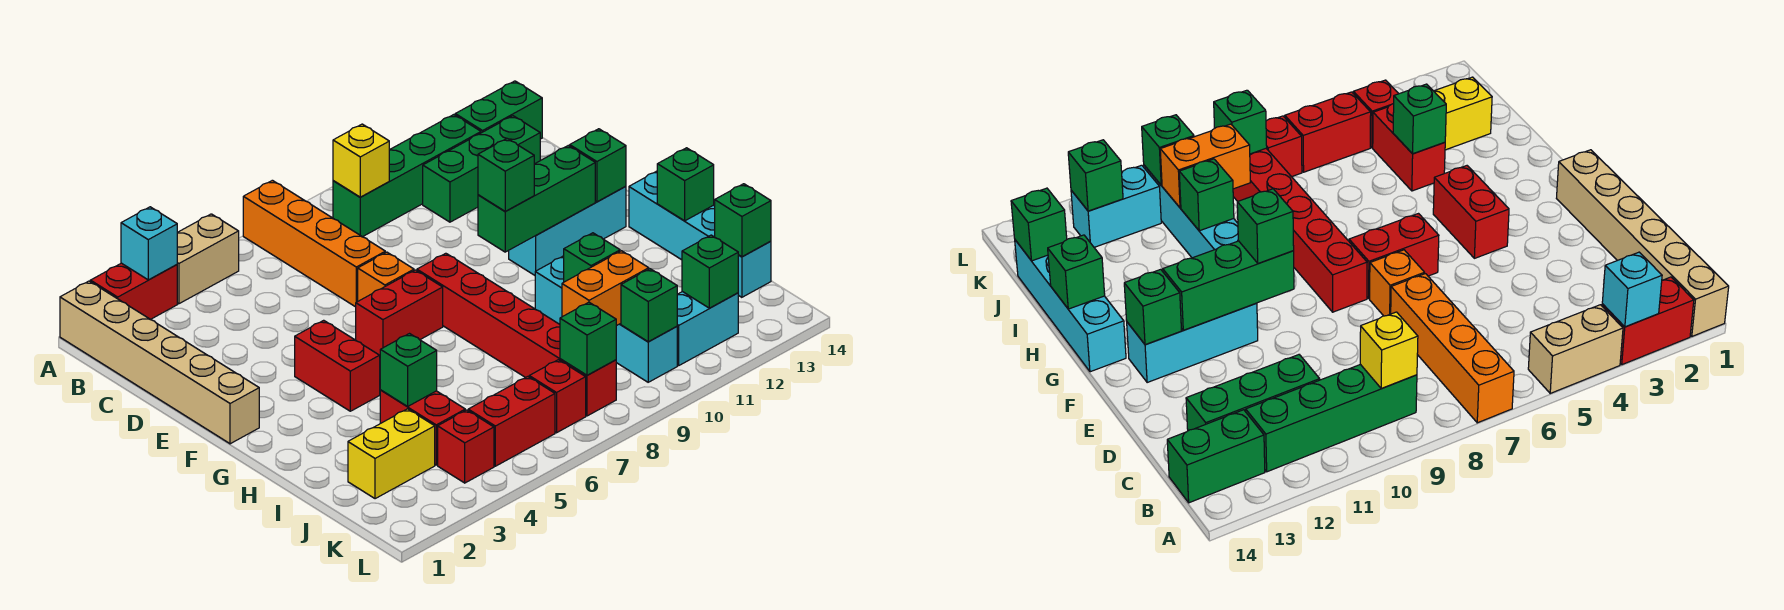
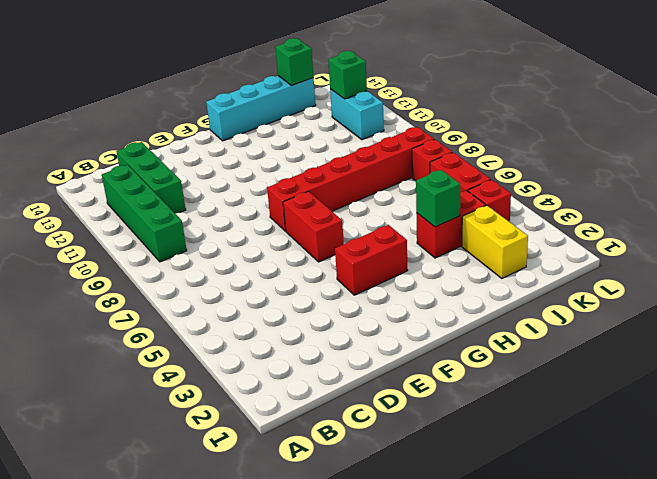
none -> tan 1x6 brick [60,281,259,444]
none -> red 1x2 brick [90,263,177,319]
none -> tan 1x2 brick [177,214,239,304]
none -> orange 1x4 brick [243,180,385,307]

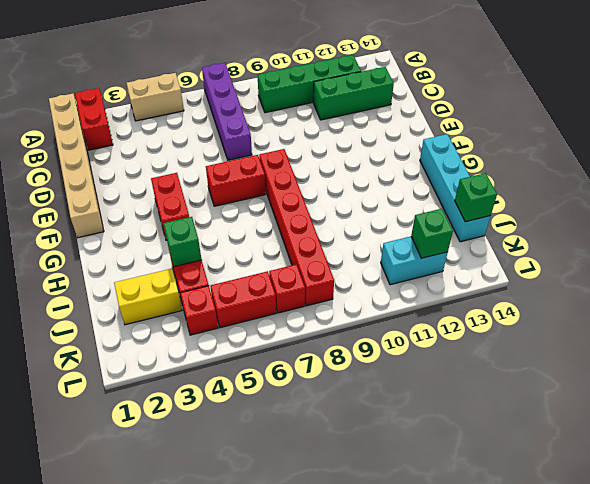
red 1x2 brick [75,88,113,150] -> red 1x2 brick turned to [90,263,177,319]
purple 1x4 brick [202,63,252,160] -> orange 1x4 brick [243,180,385,307]
none -> green 1x2 brick [455,81,542,139]
none -> orange 1x1 brick [358,252,414,301]
none -> cyan 1x3 brick [509,186,626,275]
none -> cyan 1x4 brick [535,256,677,382]

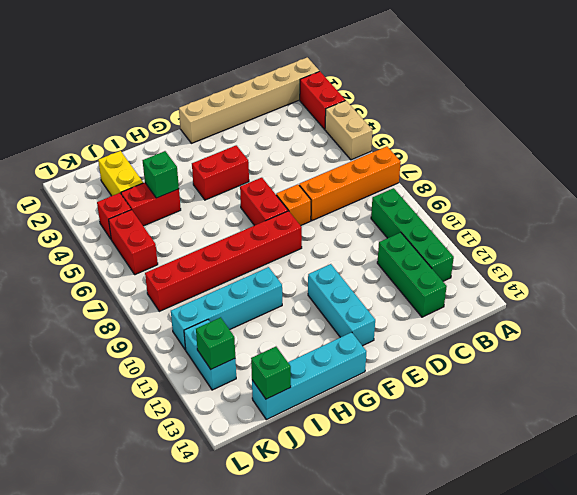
none -> green 1x2 brick [455,81,542,139]
none -> red 1x1 brick [529,360,586,433]
none -> cyan 1x1 brick [121,207,178,280]
none -> yellow 1x1 brick [333,124,389,197]

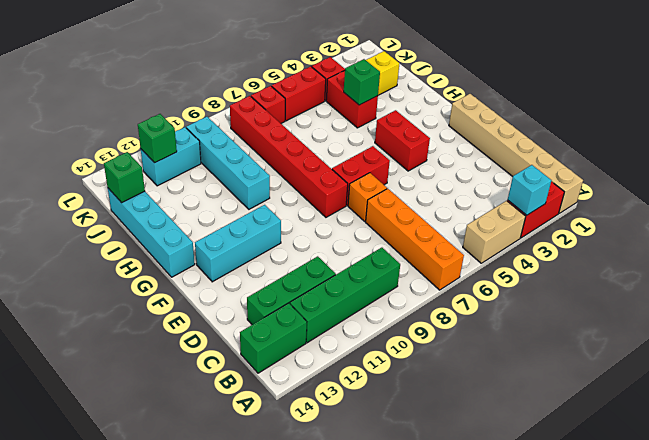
none -> yellow 1x1 brick [333,124,389,197]
none -> green 1x3 brick [478,146,595,252]
none -> green 1x1 brick [570,129,626,202]
none -> green 1x1 brick [657,148,714,221]

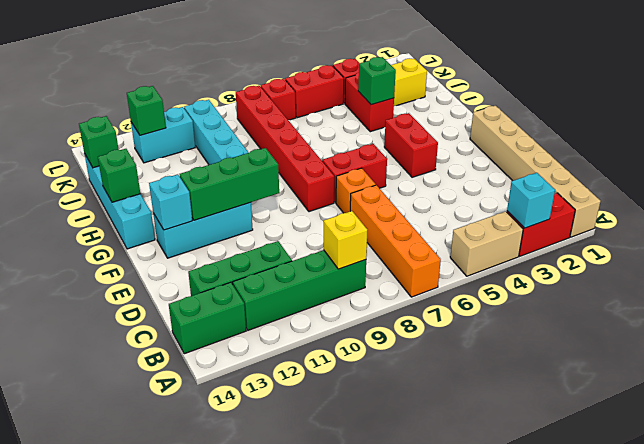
cyan 1x1 brick [149,174,192,230] -> green 1x1 brick [570,129,626,202]
none -> green 1x1 brick [564,233,620,282]
none -> orange 1x2 brick [562,251,649,326]
none -> green 1x1 brick [560,302,616,375]
none -> green 1x1 brick [621,269,677,342]

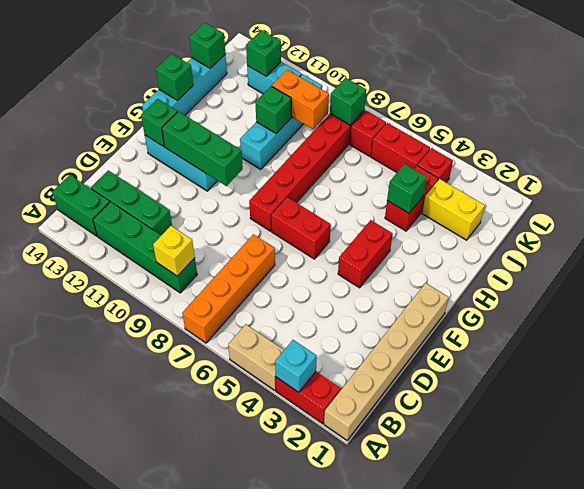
none -> orange 1x1 brick [358,252,414,301]
none -> green 1x1 brick [621,269,677,342]
none -> green 1x1 brick [478,138,534,211]

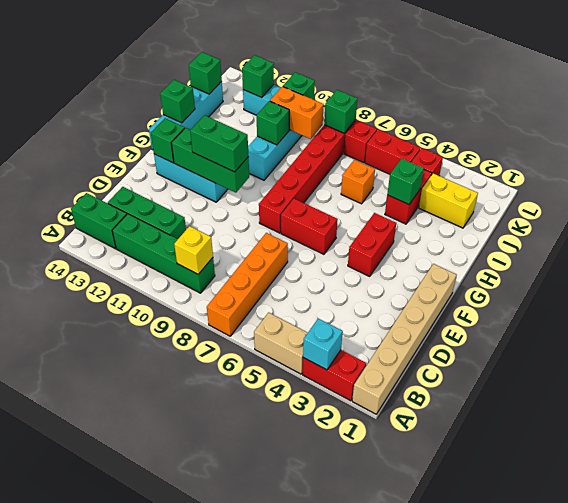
green 1x2 brick [190,115,248,172] -> green 1x1 brick [478,138,534,211]
orange 1x1 brick [341,160,375,204] -> orange 1x1 brick moved to [358,252,414,301]

